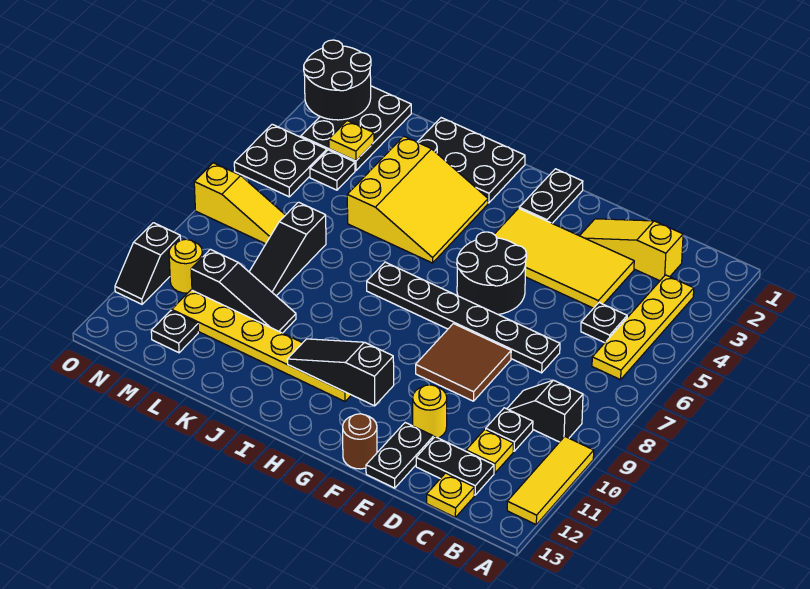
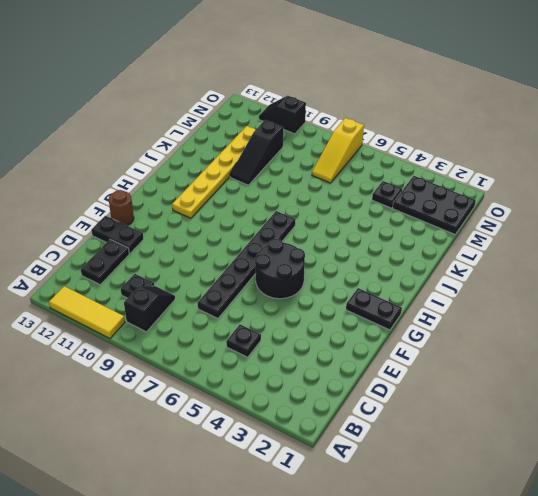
none -> yellow 1x4 plate [592,275,694,380]
none -> yellow 1x3 slope [580,219,683,281]
none -> yellow 1x1 plate [466,429,514,473]
none -> yellow 1x1 plate [427,473,474,517]

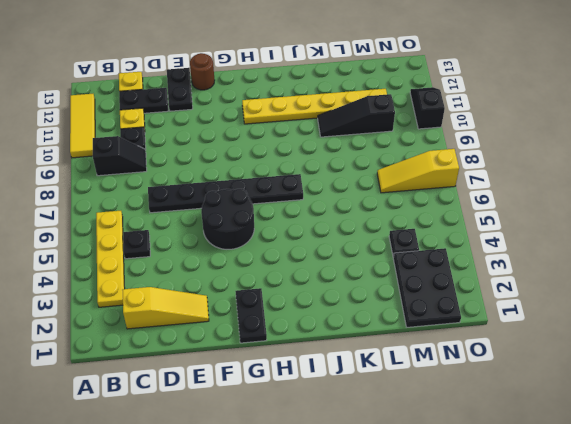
none -> yellow 2x4 tile [494,208,634,308]
none -> brown 2x2 tile [416,324,511,401]
none -> yellow 1x1 round brick [413,385,447,438]
none -> black 2x3 plate [418,118,525,203]

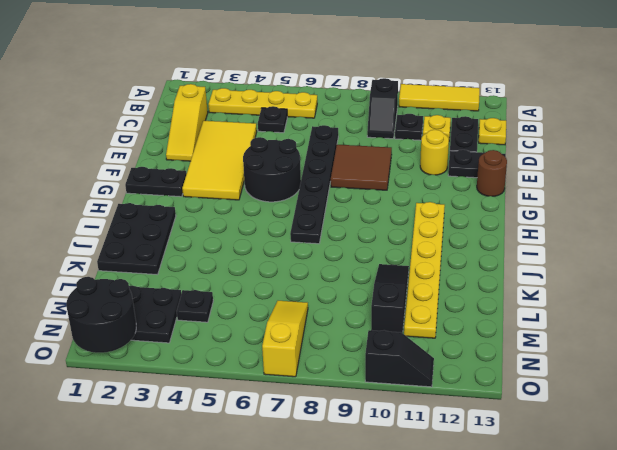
none -> yellow 3x3 slope [347,136,488,263]
none -> black 1x3 slope [249,202,326,296]
none -> black 1x1 plate [151,311,198,353]
none -> black 2x2 plate [234,124,327,197]

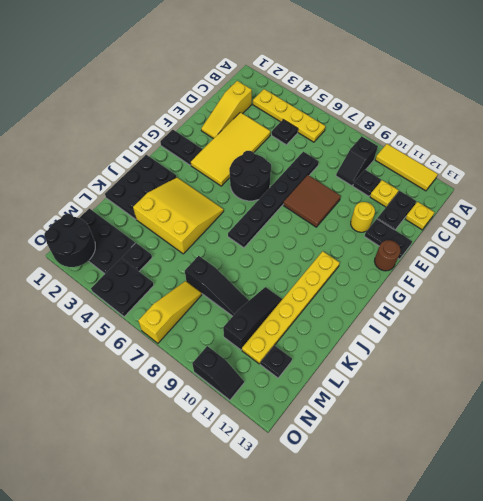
none -> yellow 1x1 round brick [169,239,203,293]
none -> black 1x3 slope [287,339,394,406]
none -> yellow 1x1 plate [329,121,374,161]

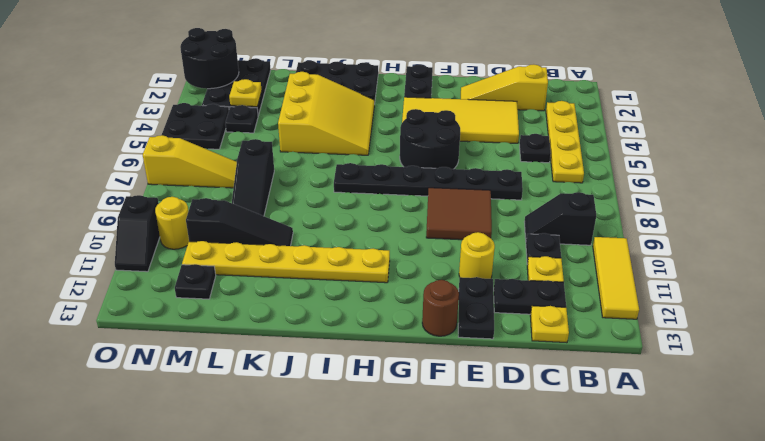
none -> black 1x3 slope [287,339,394,406]

